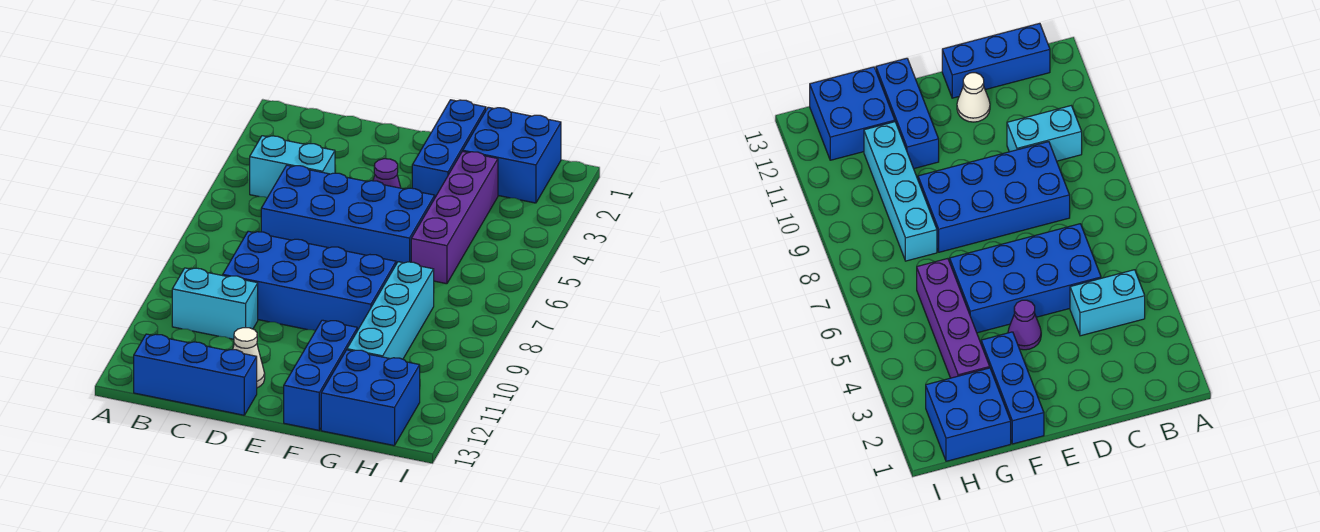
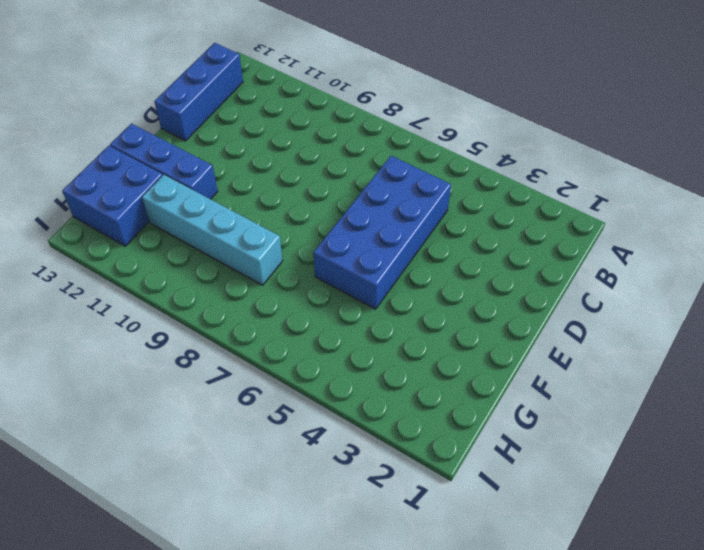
none -> cyan 1x2 brick [250,136,335,198]
none -> cyan 1x2 brick [172,268,258,339]
none -> blue 2x4 brick [223,231,396,331]

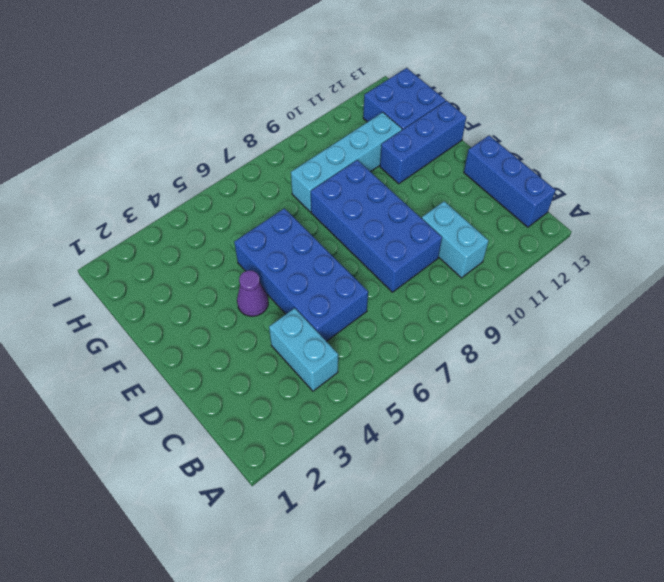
none -> white 1x1 cone [233,328,265,388]
none -> blue 1x3 brick [412,100,486,197]
none -> blue 2x2 brick [463,107,561,203]

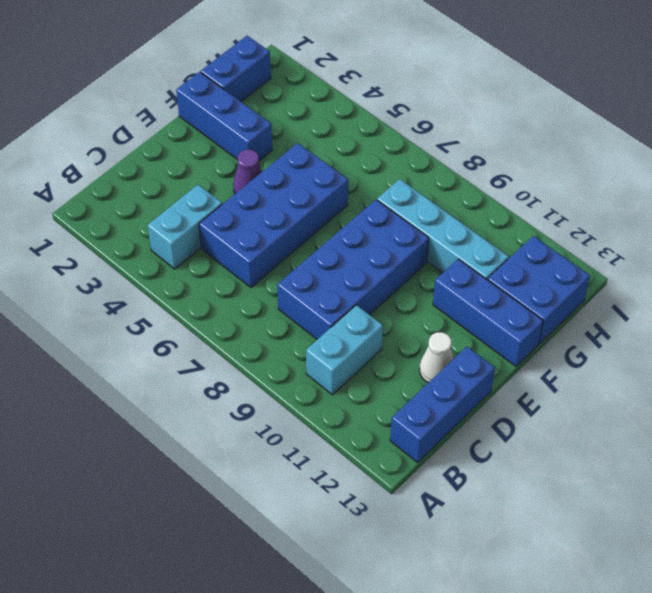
blue 1x2 brick [201,36,271,102] -> blue 2x2 brick [463,107,561,203]
none -> purple 1x4 brick [411,151,498,284]

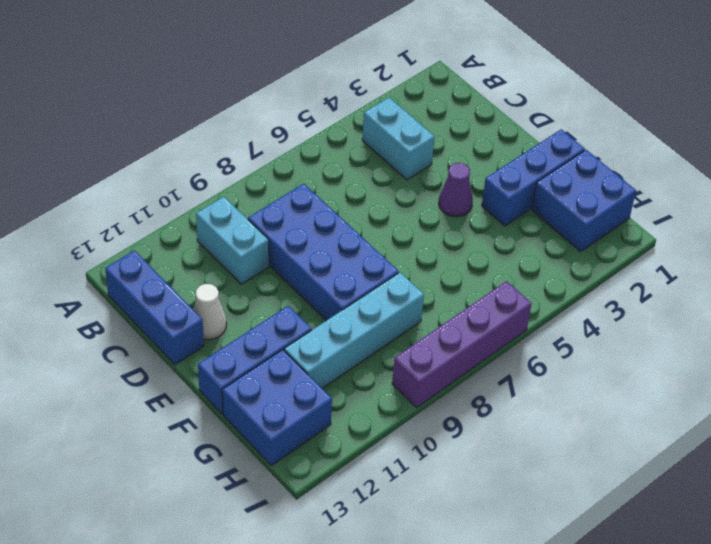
purple 1x4 brick [392,281,532,407] -> purple 1x4 brick moved to [411,151,498,284]
none -> blue 2x4 brick [261,165,435,264]

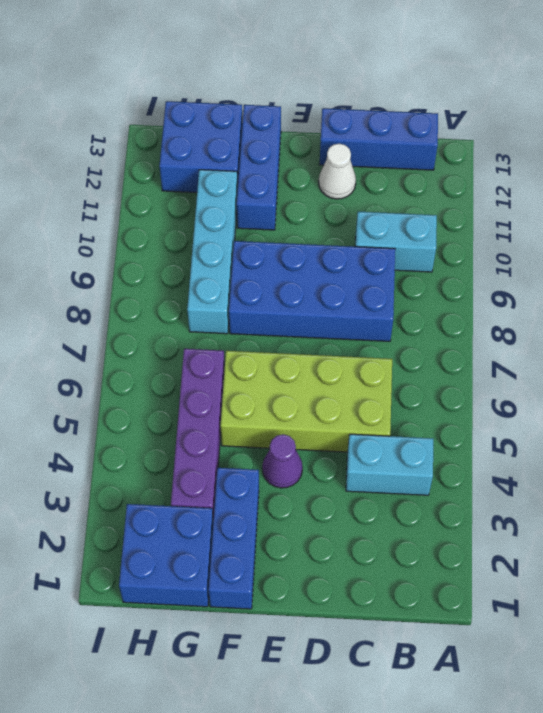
lime 2x4 brick [221,351,392,452] -> blue 2x4 brick [261,165,435,264]

